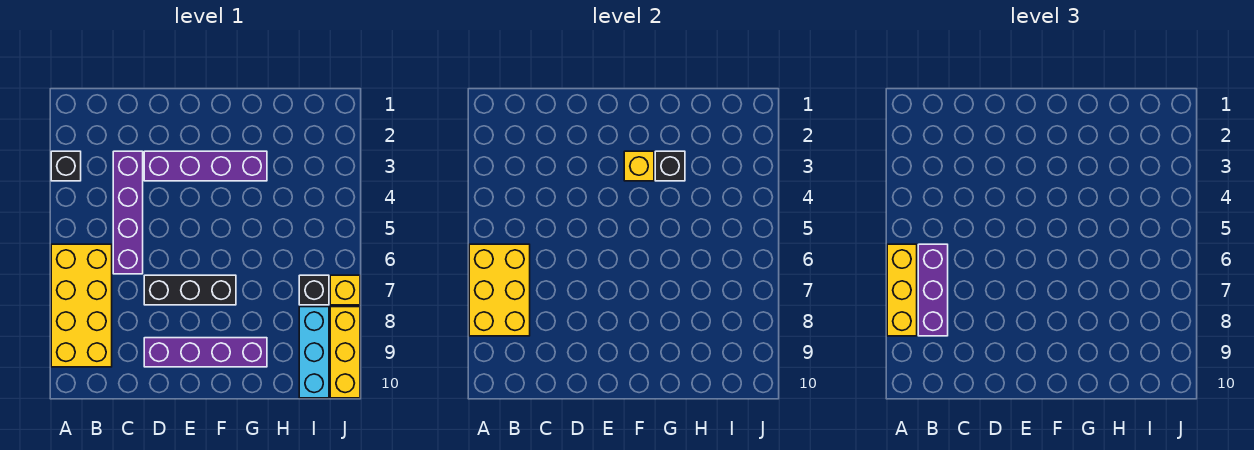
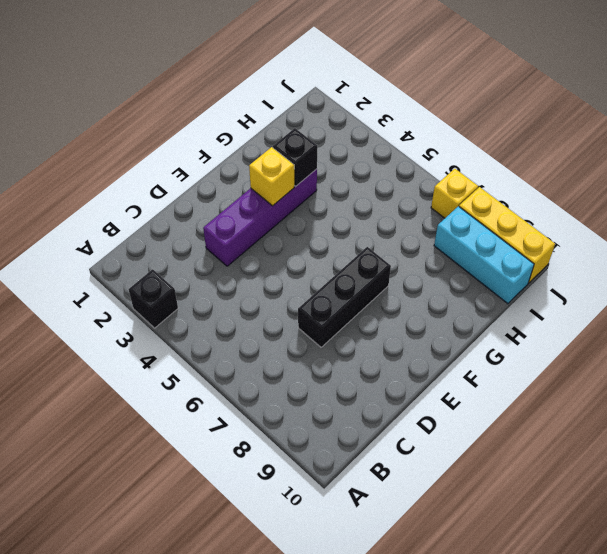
none -> yellow 2x4 brick [51,244,112,367]
none -> purple 1x4 brick [113,151,143,274]
none -> purple 1x4 brick [144,338,267,367]

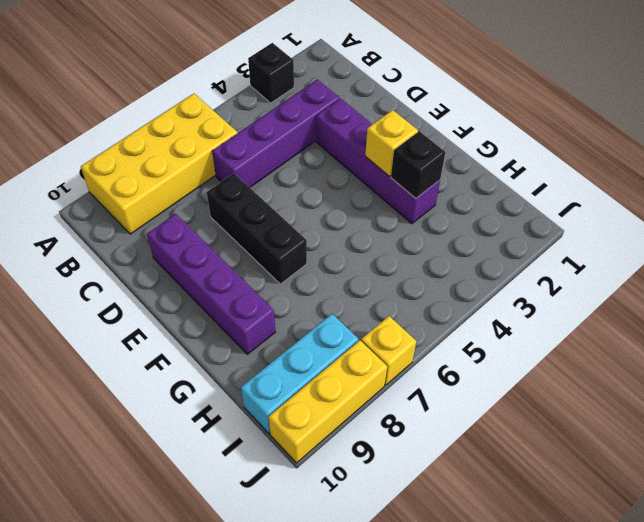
none -> black 1x1 brick [299,275,329,305]
none -> yellow 2x3 brick [469,244,530,336]
none -> yellow 1x3 brick [887,244,917,336]

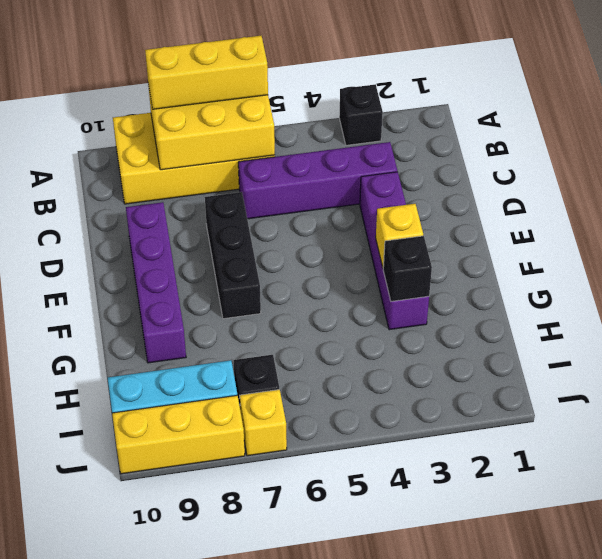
none -> purple 1x3 brick [918,244,948,336]

